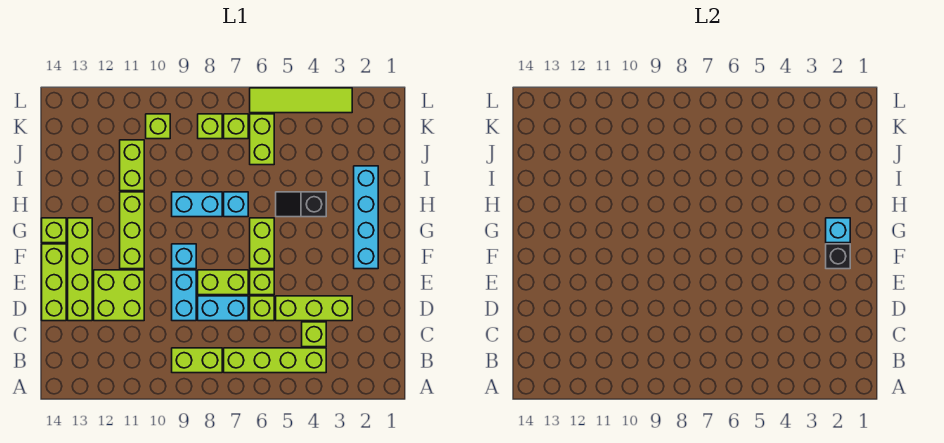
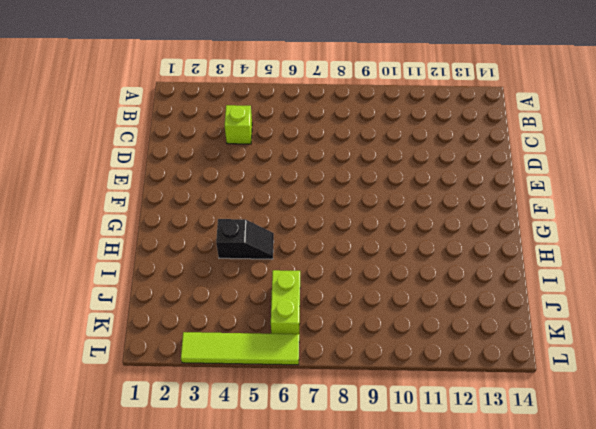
none -> lime 1x4 brick [224,348,326,373]
none -> lime 1x2 brick [172,348,222,373]
none -> lime 1x3 brick [276,296,352,321]

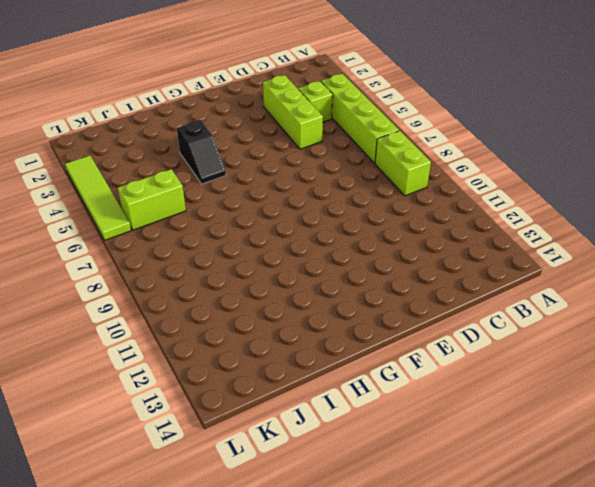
none -> lime 1x1 brick [250,296,274,321]
none -> cyan 1x2 brick [198,296,248,321]
none -> cyan 1x2 brick [172,270,196,321]

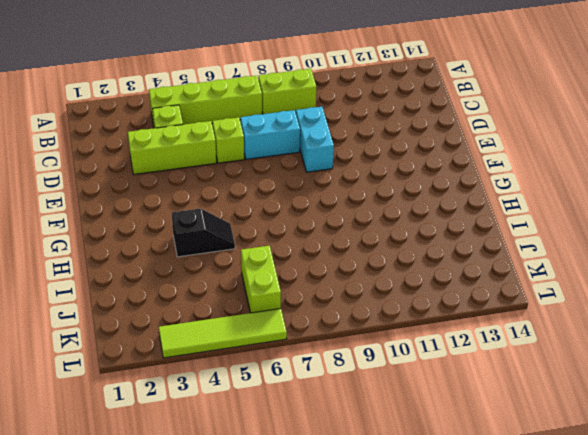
none -> lime 2x2 brick [94,270,144,321]
none -> lime 1x4 brick [68,218,92,321]
none -> lime 1x3 brick [42,244,66,321]

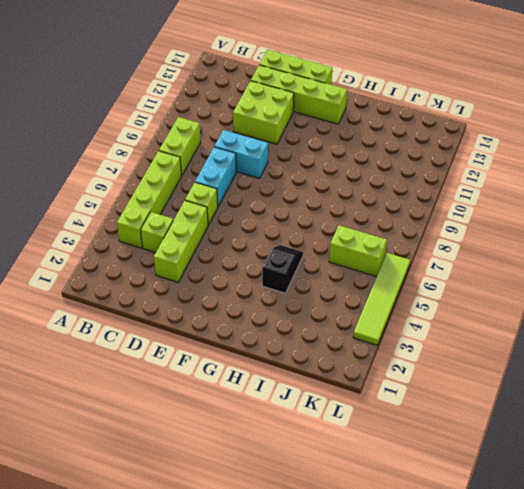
none -> lime 1x1 brick [250,270,274,295]
none -> lime 1x2 brick [198,270,248,295]
none -> cyan 1x4 brick [354,166,378,269]

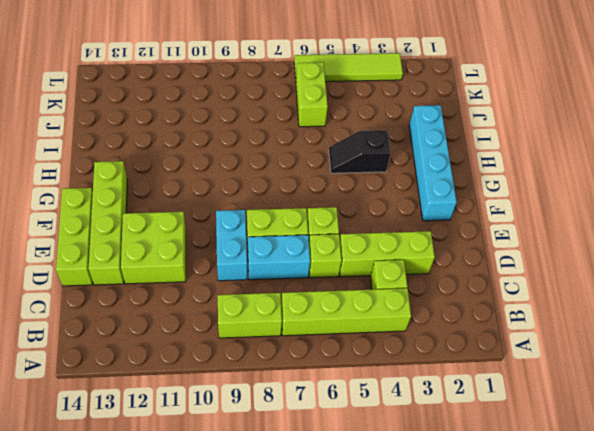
none -> lime 1x2 brick [250,218,274,269]
none -> cyan 1x1 brick [172,244,196,269]
none -> lime 1x3 brick [120,192,144,269]

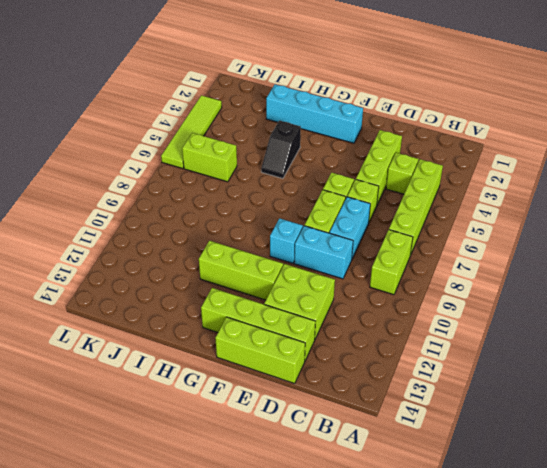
none -> lime 1x2 brick [250,218,274,269]
none -> lime 1x1 brick [42,218,66,243]
none -> cyan 1x1 brick [224,192,248,217]

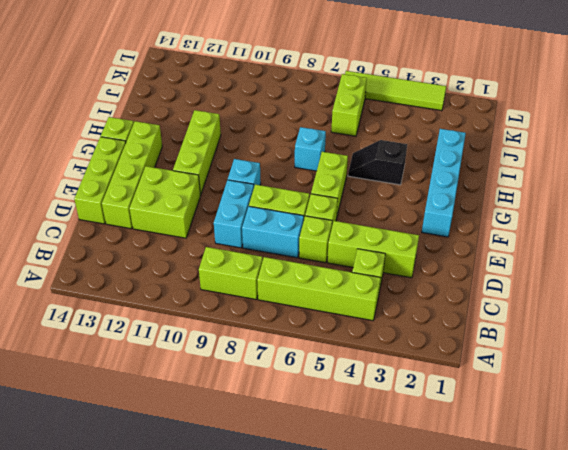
none -> cyan 1x2 brick [172,192,222,217]
none -> lime 1x2 brick [120,140,144,191]
none -> lime 1x1 brick [224,114,248,139]

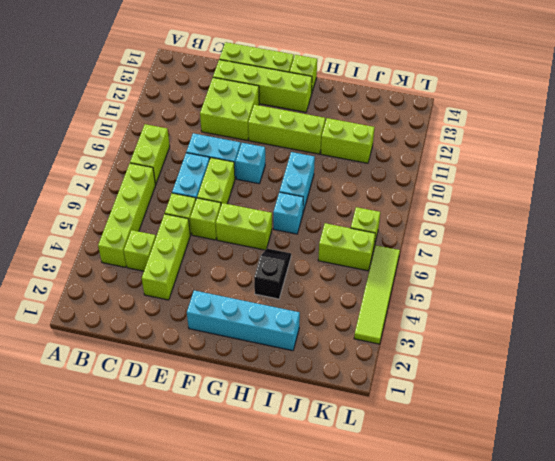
none -> lime 1x1 brick [198,114,222,139]
none -> lime 1x1 brick [146,114,170,139]
none -> black 1x1 brick [826,244,850,269]

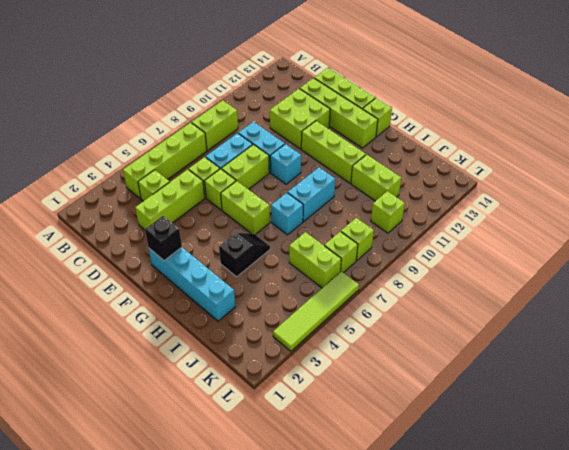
none -> cyan 1x1 brick [826,218,850,243]

